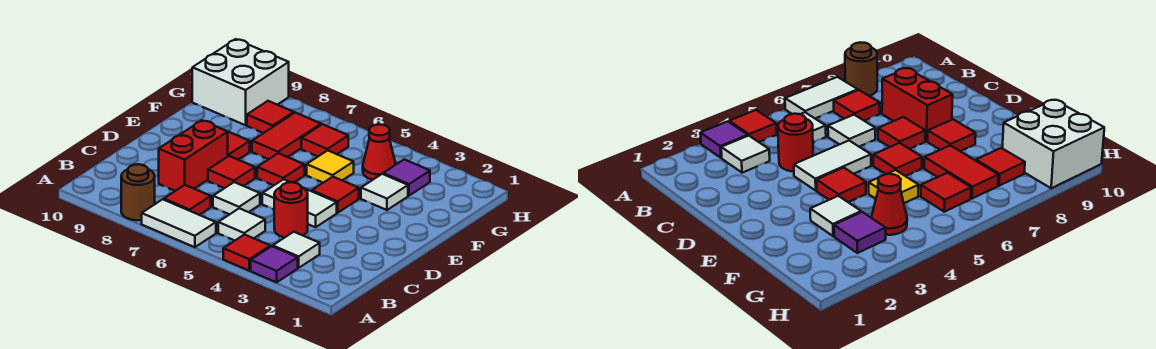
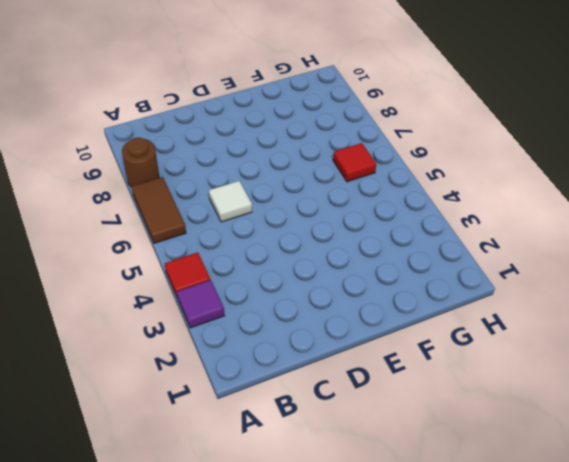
brown 1x2 tile [132,177,186,243] -> white 1x2 tile [142,199,216,247]
none -> white 1x1 tile [273,232,320,268]
none -> white 1x1 tile [218,208,265,241]
none -> red 1x1 tile [164,185,211,215]

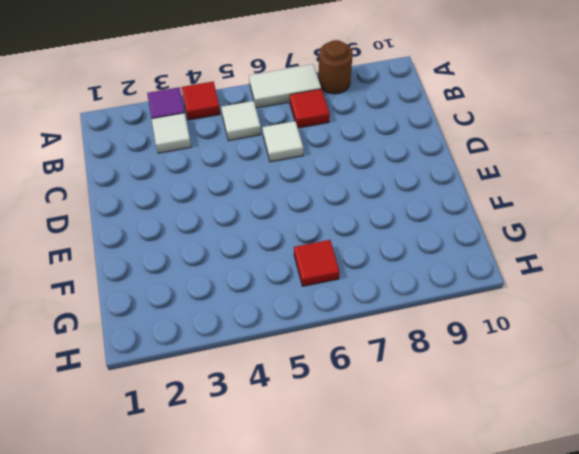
none -> red 1x1 round brick [274,182,308,238]
none -> red 1x2 brick [159,120,228,191]
none -> white 1x2 tile [262,179,337,227]

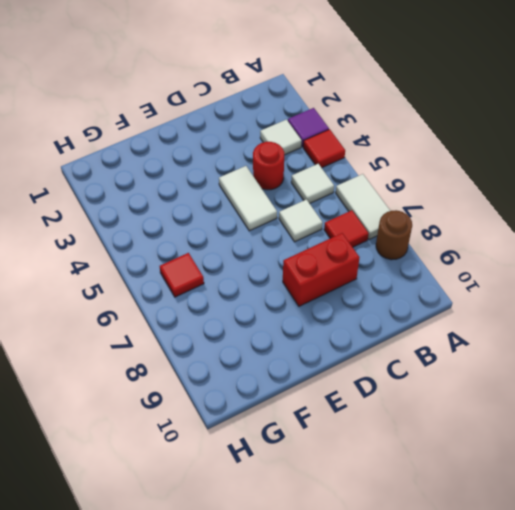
none -> red 1x1 tile [208,156,255,188]
none -> red 1x1 tile [312,177,359,213]
none -> red 1x1 tile [257,153,304,186]

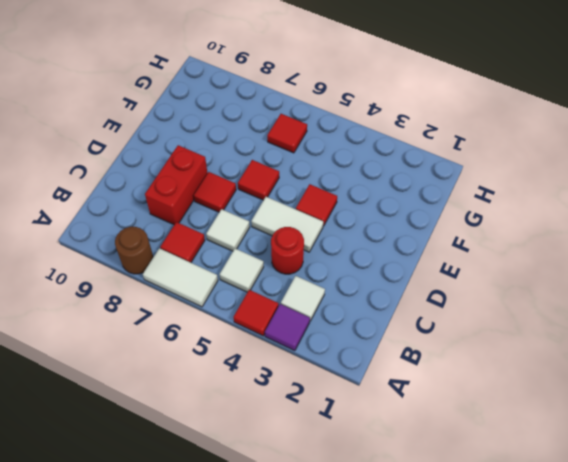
none -> red 1x1 tile [227,131,250,160]
none -> white 1x1 tile [361,174,408,210]
none -> yellow 1x1 tile [307,150,354,183]

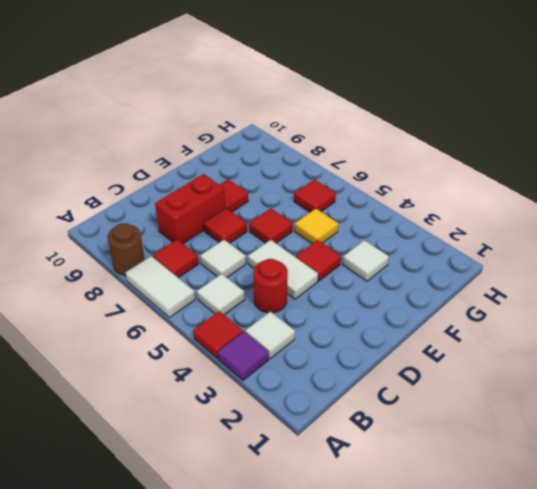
none -> red 1x2 tile [252,113,321,159]
none -> purple 1x1 tile [383,159,430,196]
none -> red 1x1 cone [363,125,396,180]

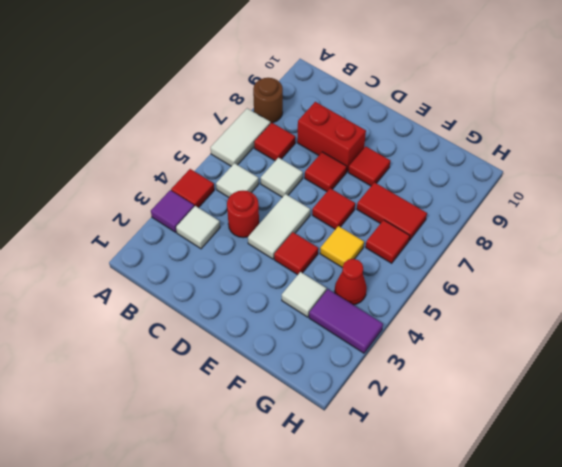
purple 1x2 tile [309,289,383,353] -> purple 1x1 tile [383,159,430,196]
none -> red 1x1 tile [247,101,294,133]
none -> white 2x2 brick [192,39,289,125]

